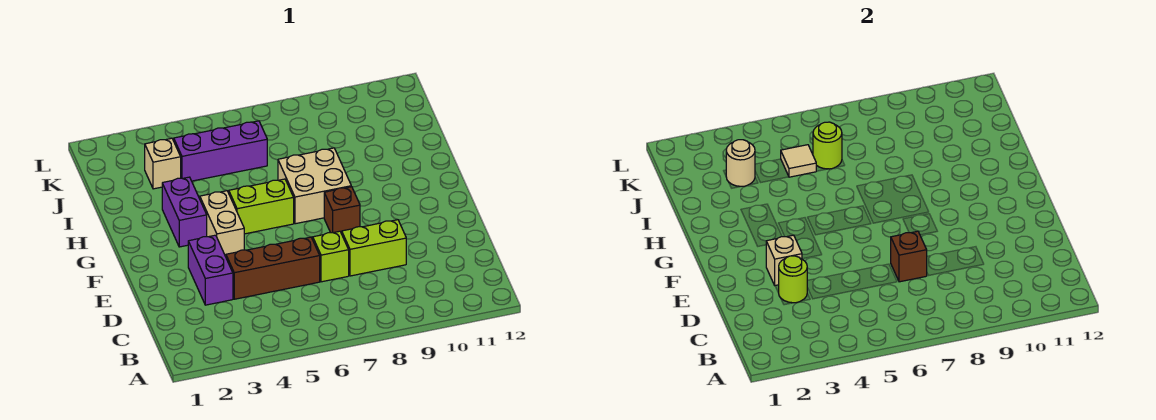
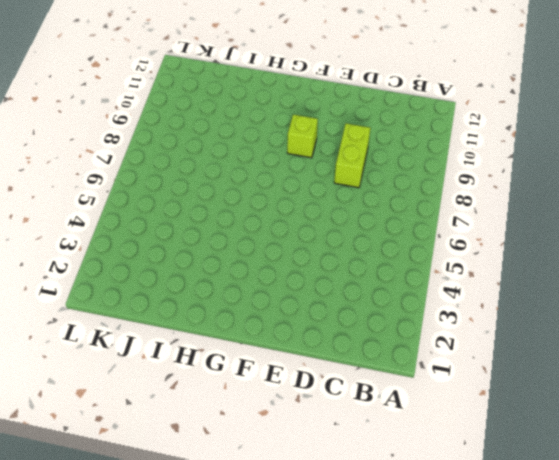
lime 1x1 brick [287,115,318,158] -> lime 1x1 brick moved to [313,231,349,282]
none -> purple 1x2 brick [188,235,233,305]
none -> brown 1x3 brick [226,237,320,299]
none -> tan 1x2 brick [200,191,244,257]

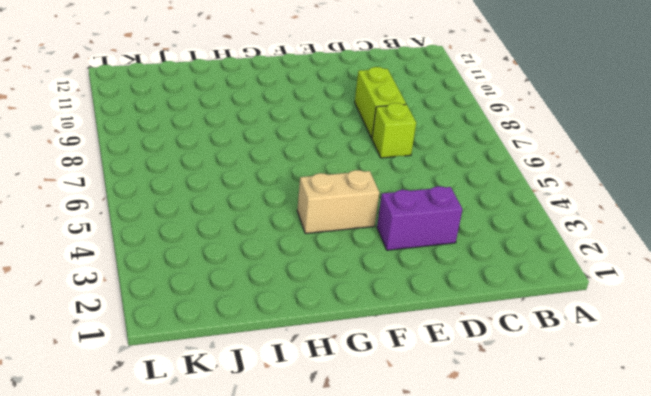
none -> brown 1x3 brick [226,237,320,299]
none -> brown 1x1 brick [324,187,360,234]
none -> purple 1x2 brick [162,177,207,247]

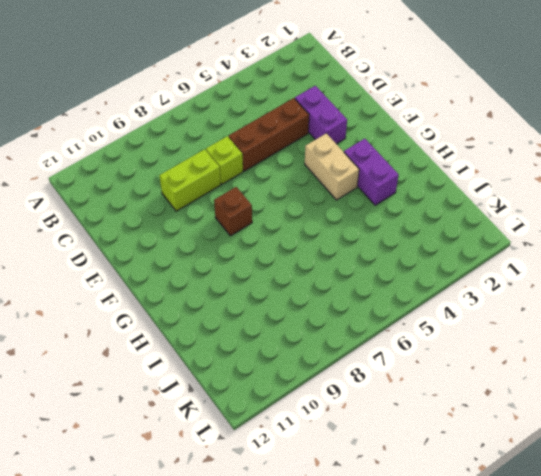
none -> lime 1x2 brick [229,179,294,234]
none -> tan 2x2 brick [278,148,351,224]
none -> tan 1x1 brick [145,138,181,189]

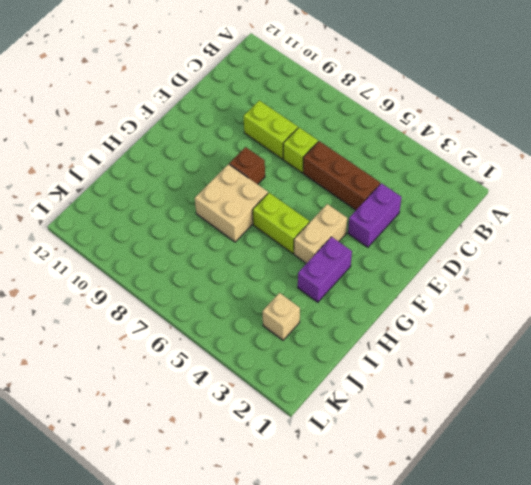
none -> purple 1x3 brick [174,121,267,181]
none -> lime 1x1 round brick [779,256,807,303]
none -> brown 1x1 brick [891,231,927,282]

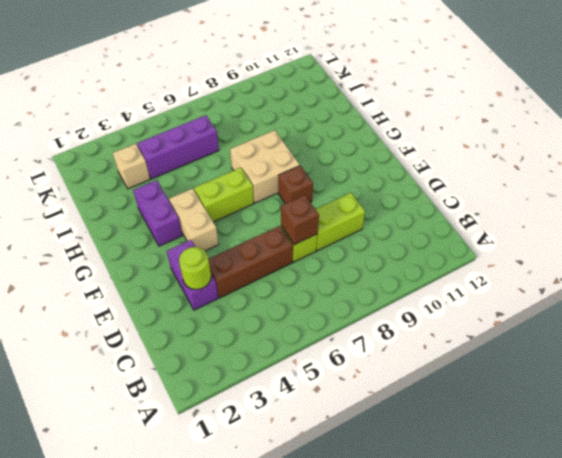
none -> tan 1x1 brick [766,235,802,285]
none -> tan 1x1 round brick [726,140,755,186]
none -> tan 1x1 tile [781,145,816,177]

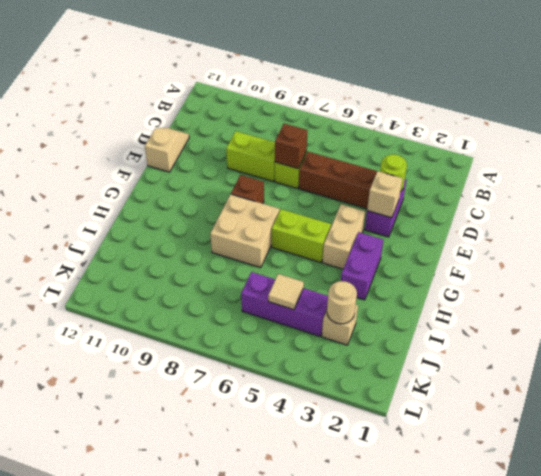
tan 1x2 slope [145,128,189,172] -> none
none -> lime 1x1 round brick [813,122,842,169]

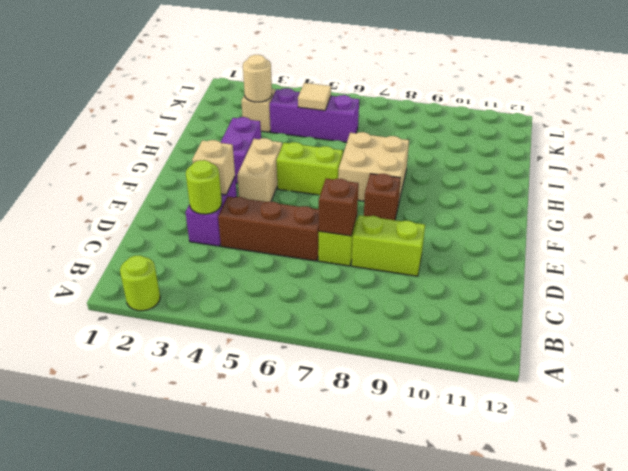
lime 1x1 round brick [120,256,160,311] -> lime 1x1 round brick moved to [813,122,842,169]

